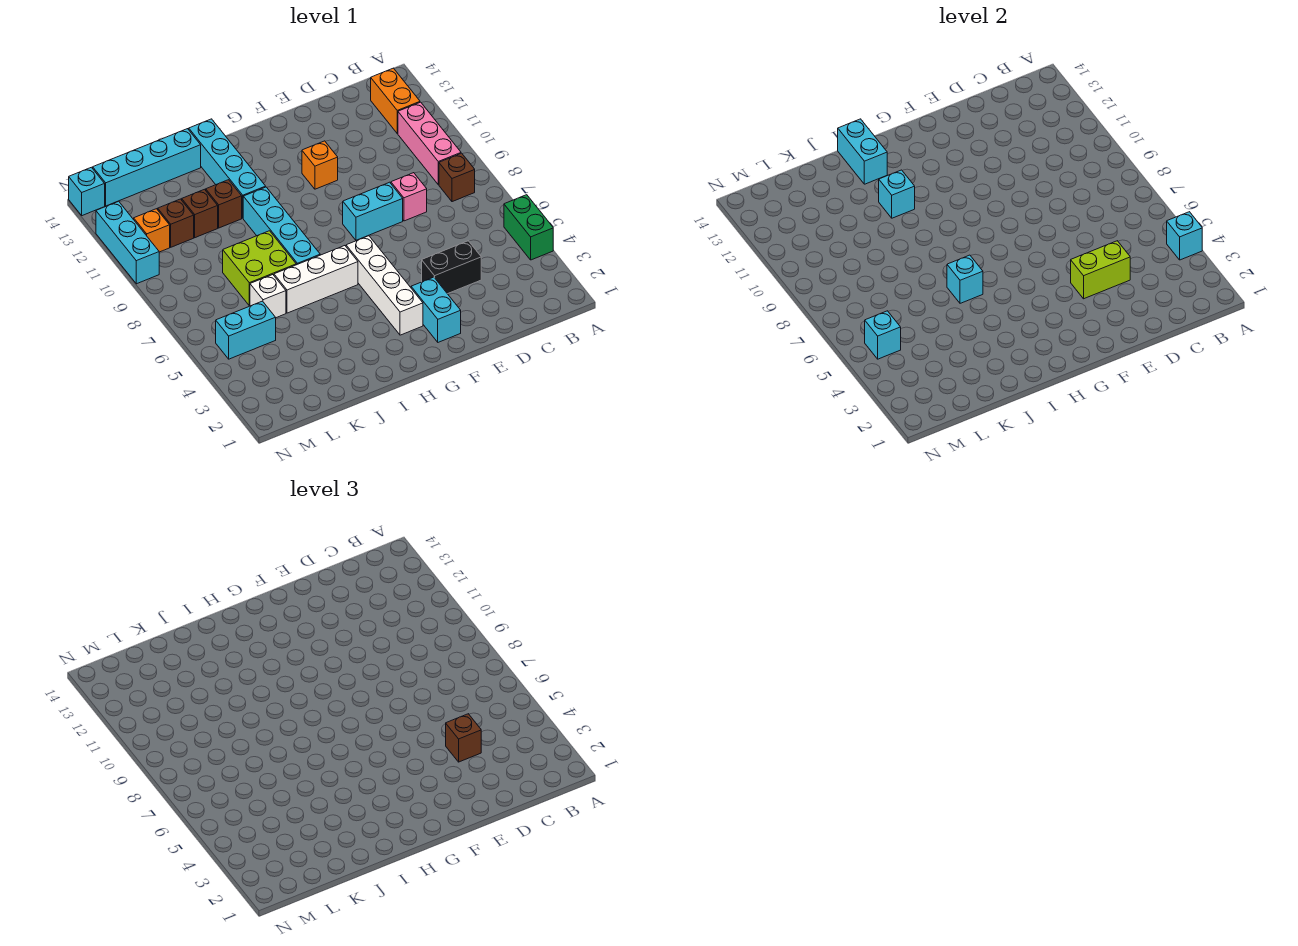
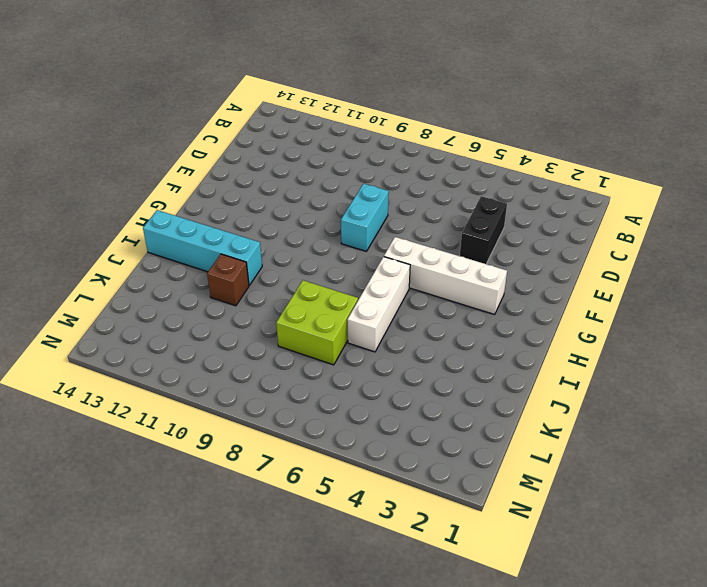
none -> green 1x2 brick [504,195,553,260]
none -> brown 1x1 brick [439,153,475,202]
none -> pink 1x3 brick [398,102,461,185]
none -> orange 1x2 brick [371,68,420,134]

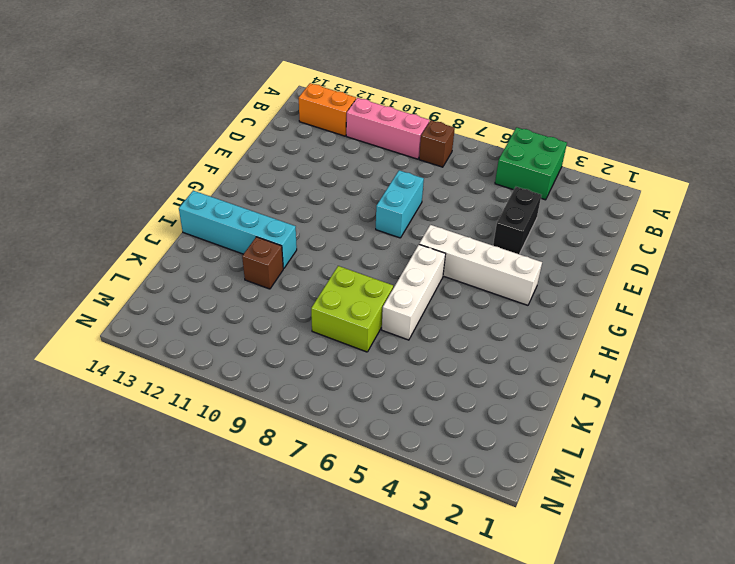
green 2x2 brick [495,127,567,200] -> green 1x2 brick [504,195,553,260]
none -> pink 1x1 brick [391,173,427,221]
none -> cyan 1x2 brick [411,277,461,342]
none -> orange 1x1 brick [302,141,338,189]
none -> cyan 1x4 brick [243,187,320,265]

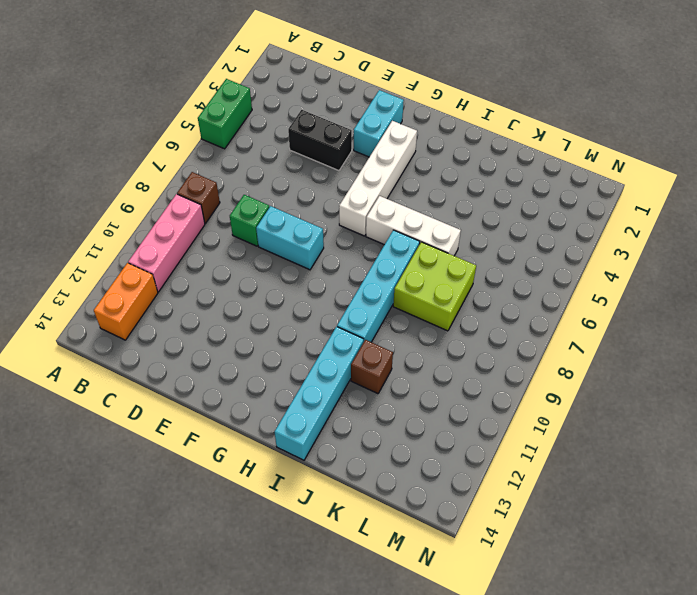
green 1x1 brick [230,195,269,246] -> pink 1x1 brick [391,173,427,221]
none -> orange 1x1 brick [302,141,338,189]
none -> cyan 1x4 brick [93,129,201,206]
none -> white 1x1 brick [250,275,286,318]
none -> brown 1x1 brick [181,189,218,238]

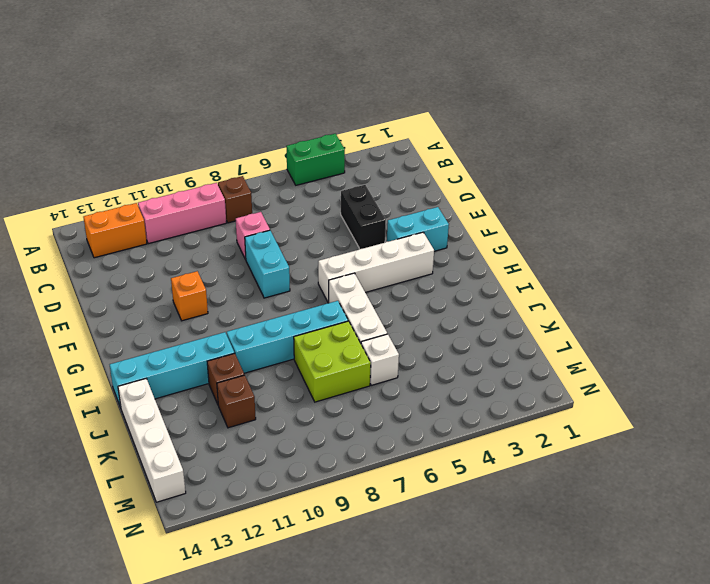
white 1x4 brick [118,379,186,502] -> cyan 1x4 brick [93,129,201,206]
none -> cyan 1x2 brick [216,301,276,359]
none -> brown 1x1 brick [158,199,194,247]
none -> orange 1x1 brick [134,209,170,252]
none -> cyan 1x3 brick [96,201,159,284]

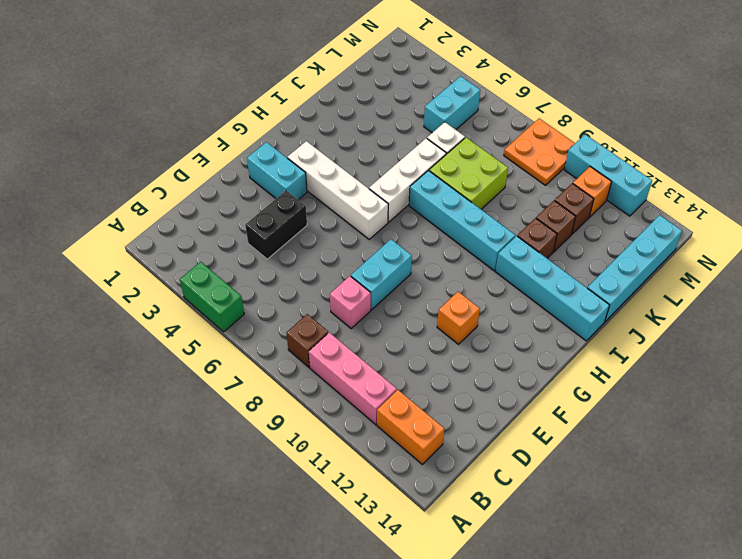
orange 2x2 plate [504,119,575,185] -> none
none -> cyan 1x1 brick [69,167,105,216]
none -> cyan 1x1 brick [1167,212,1202,260]
none -> lime 1x2 brick [1071,241,1130,299]
none -> cyan 1x1 brick [947,255,983,303]

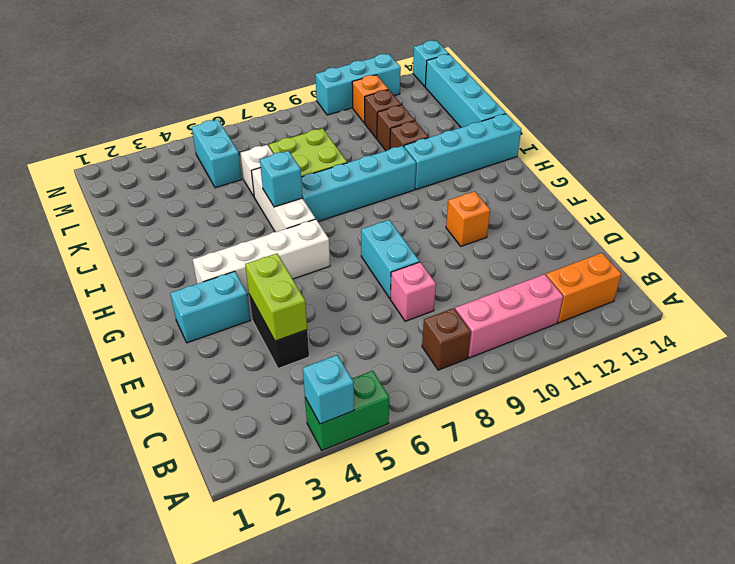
none -> cyan 1x1 brick [879,170,915,218]
none -> cyan 1x2 brick [838,119,887,184]
none -> cyan 1x1 brick [865,311,901,359]
none -> brown 1x1 brick [446,714,481,762]

